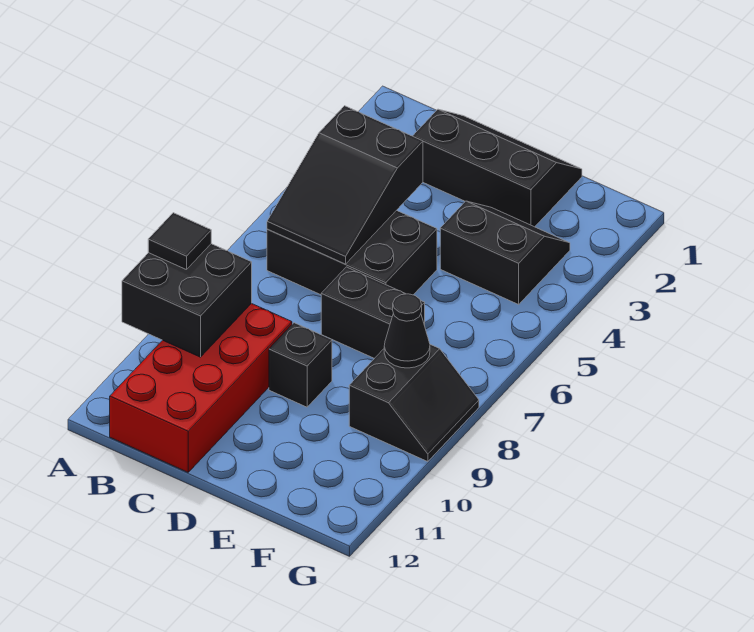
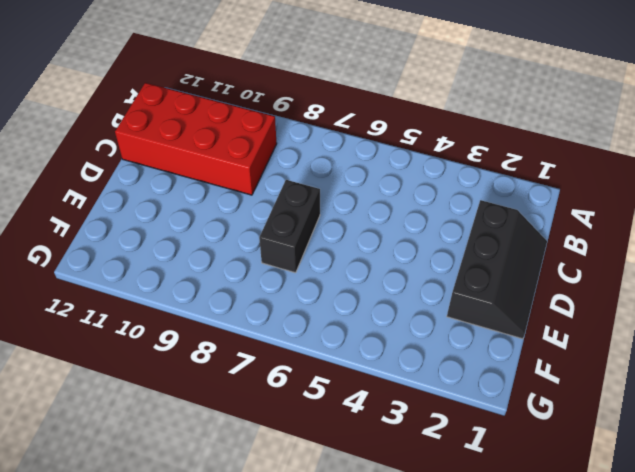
none -> black 2x3 brick [267,210,437,295]
none -> black 1x1 brick [269,323,332,407]

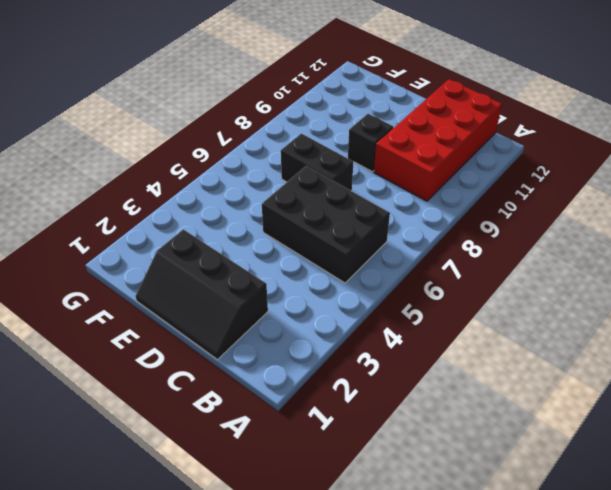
none -> black 2x2 slope [440,201,570,304]
none -> black 2x2 slope [349,344,479,462]

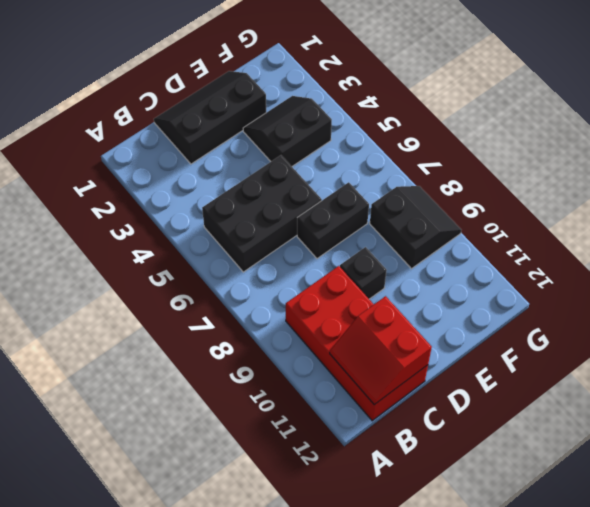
red 2x2 slope [330,296,432,405] -> none
none -> black 2x2 brick [122,244,252,357]
none -> black 2x3 slope [267,106,423,264]

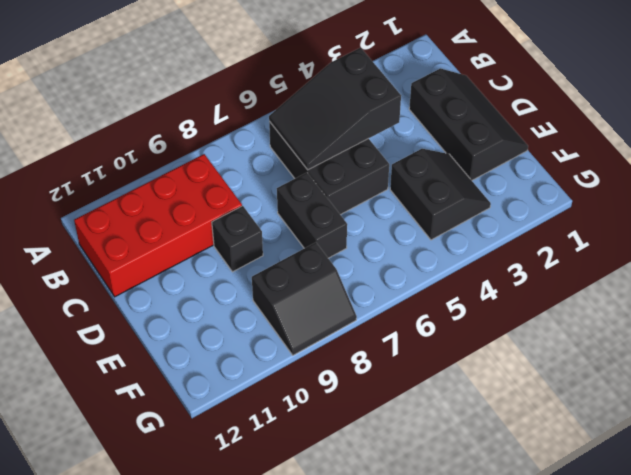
none -> black 2x2 brick [122,244,252,357]
none -> black 1x1 cone [384,294,430,368]

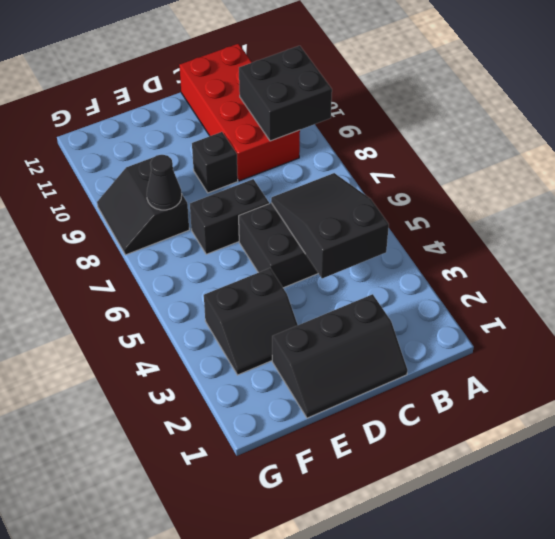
none -> black 1x1 tile [148,213,211,270]

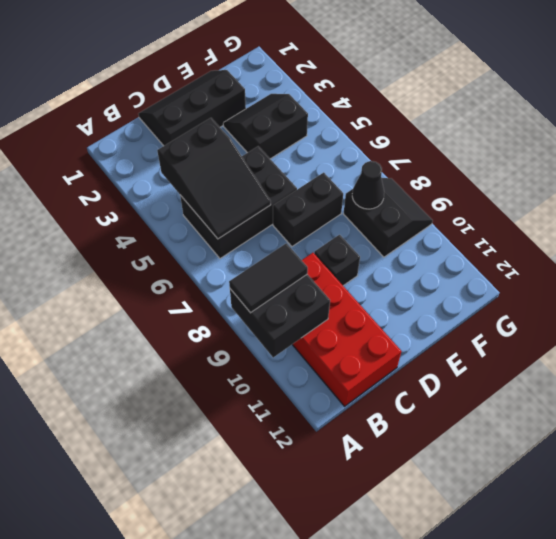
black 1x2 tile [229,243,308,313] -> black 1x1 tile [148,213,211,270]

